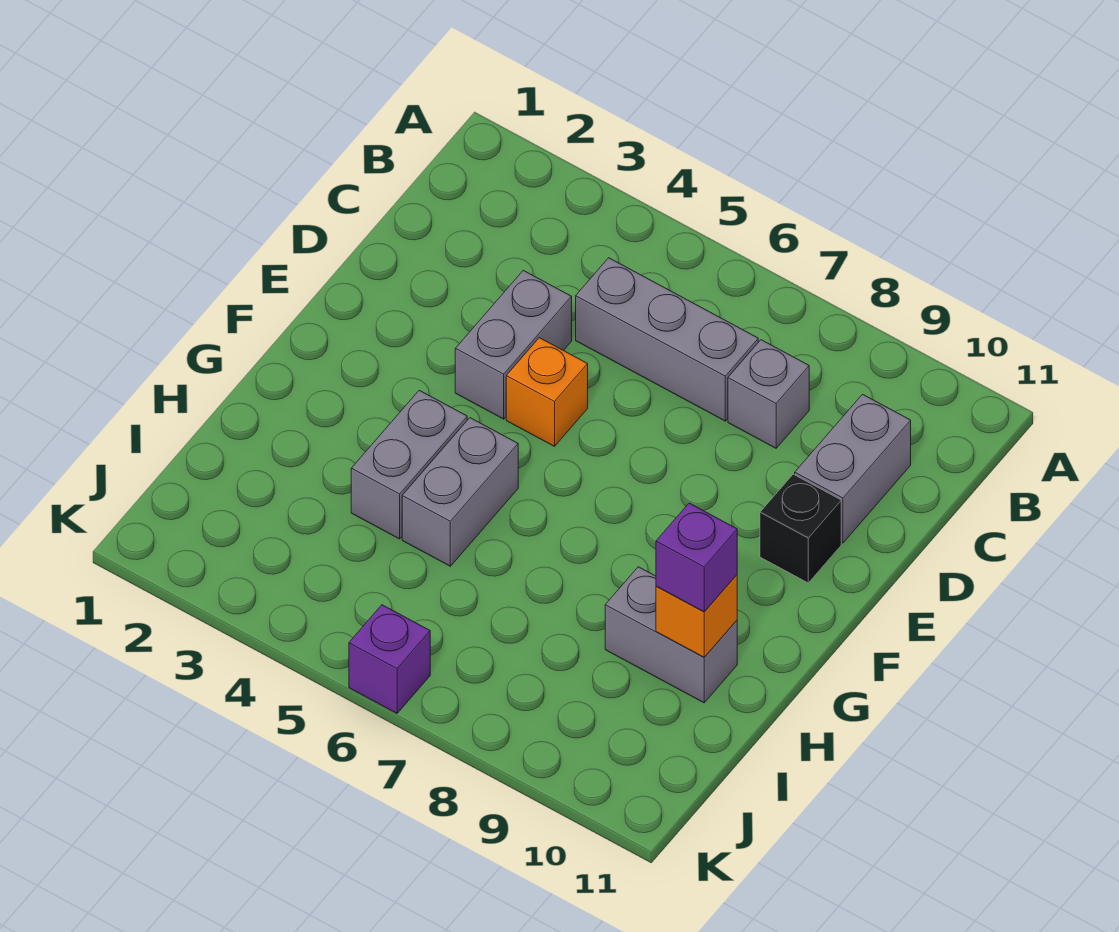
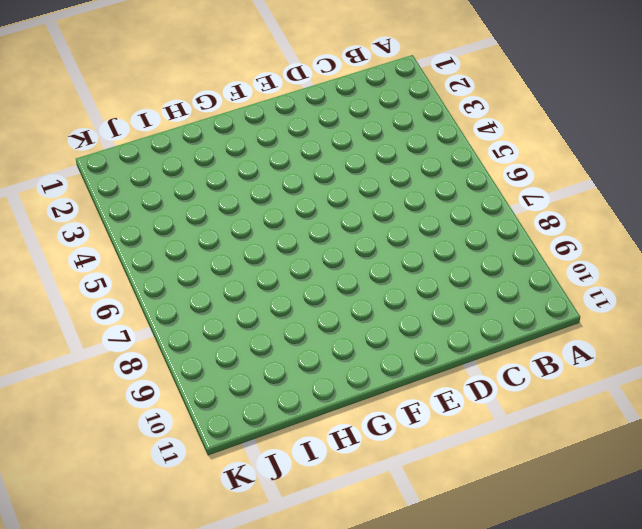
none -> grey 1x3 brick [576,258,758,421]
none -> grey 1x1 brick [728,340,809,448]
none -> grey 1x2 brick [795,394,911,543]

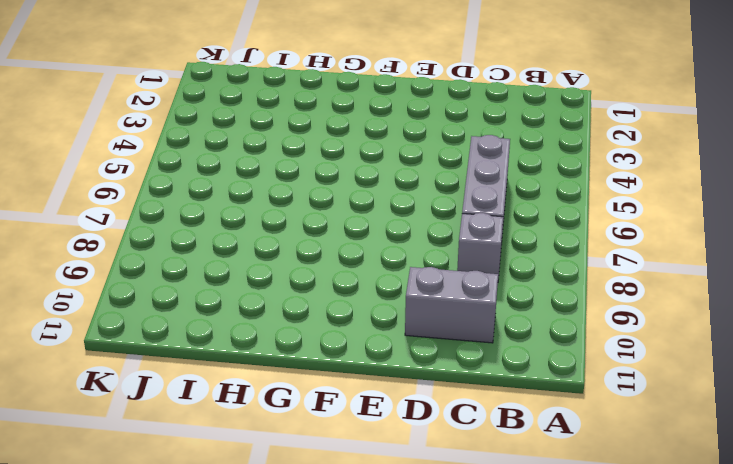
none -> grey 1x2 brick [455,270,572,419]
none -> orange 1x1 brick [506,338,588,446]
none -> black 1x1 brick [760,474,841,583]

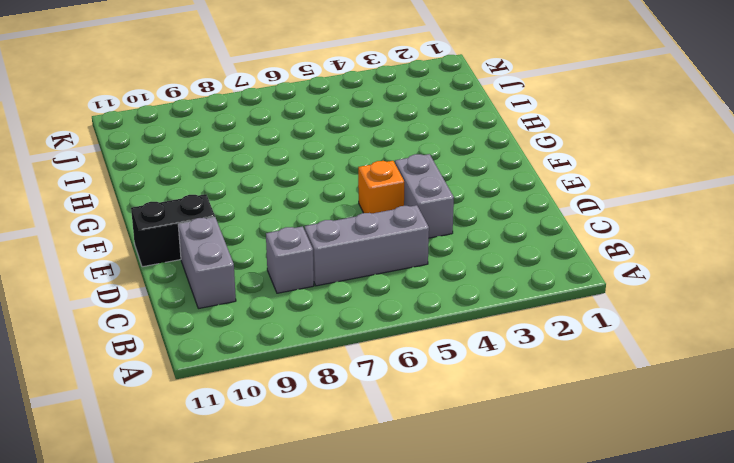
black 1x2 brick [131,194,215,267] -> black 1x1 brick [760,474,841,583]
none -> grey 1x2 brick [351,390,467,539]
none -> grey 1x2 brick [402,418,518,566]
none -> grey 1x2 brick [605,567,737,703]

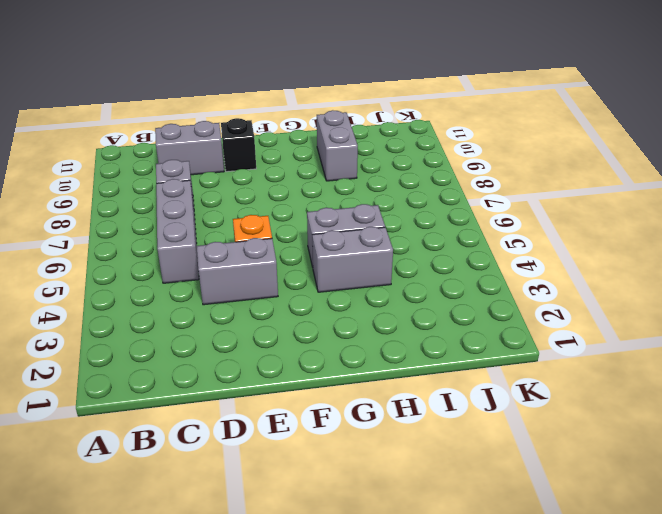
none -> purple 1x1 brick [349,605,430,713]
none -> orange 1x1 brick [656,575,737,657]
none -> purple 1x1 brick [656,503,737,612]

